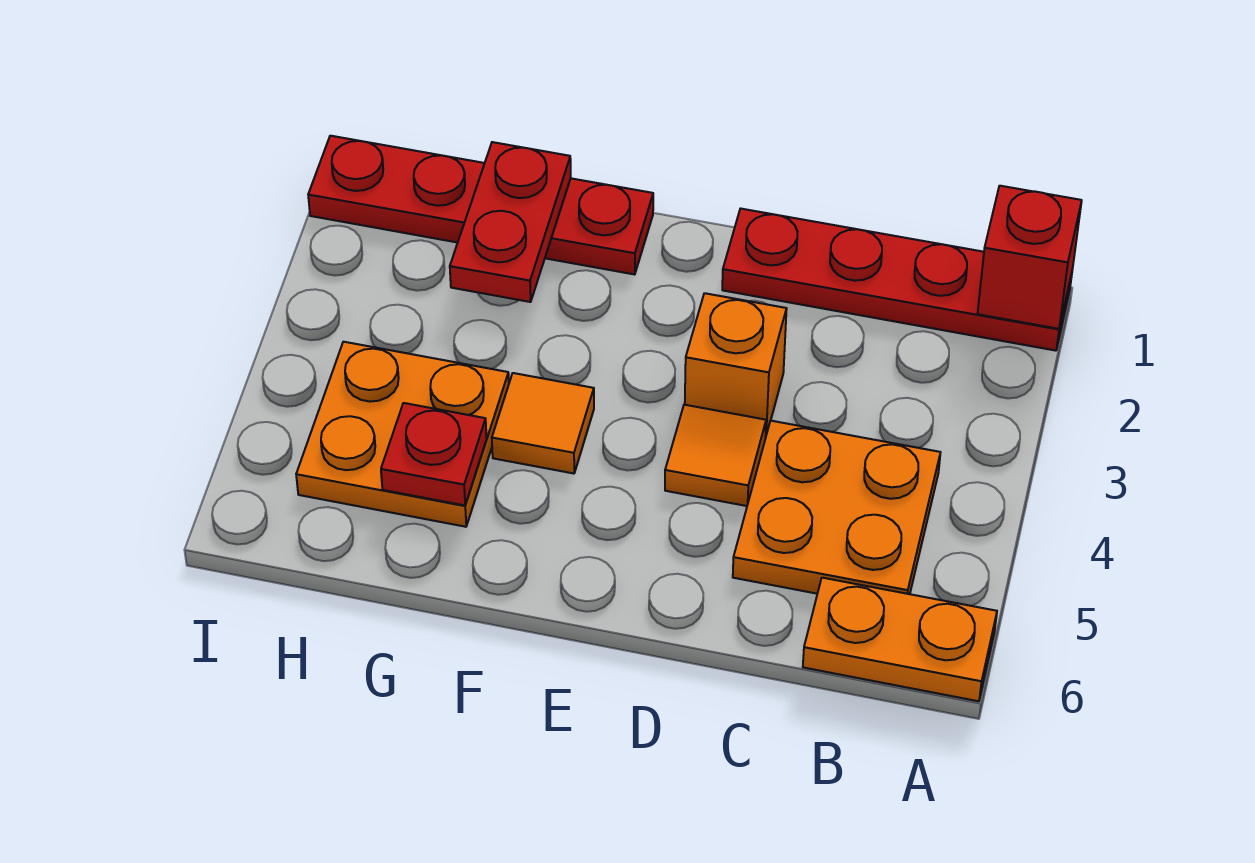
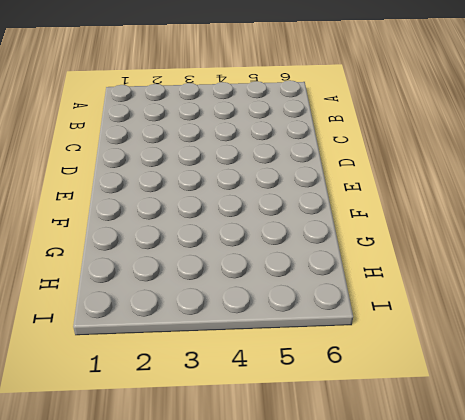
none -> red 1x4 plate [722,209,1073,351]
none -> orange 1x2 plate [803,578,997,701]

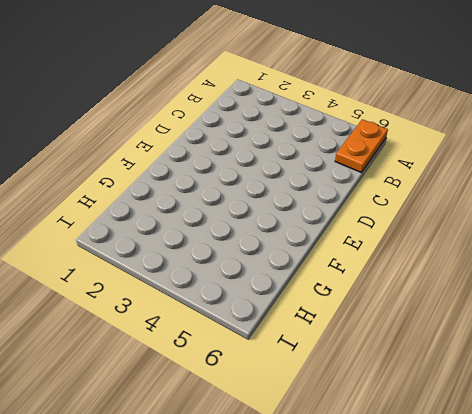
none -> red 1x4 plate [722,209,1073,351]
none -> orange 2x2 plate [733,421,941,594]

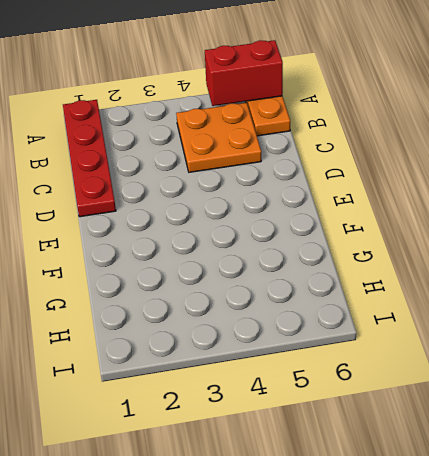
red 1x2 brick [205,40,283,106] -> none
none -> orange 1x1 brick [685,293,787,437]
none -> orange 1x1 tile [665,405,766,506]

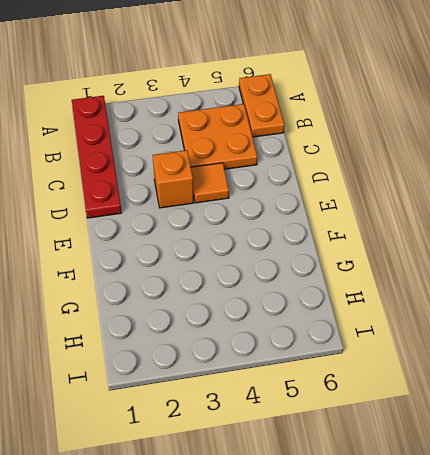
none -> red 1x4 plate [308,136,653,275]
none -> orange 1x1 tile [492,373,594,474]

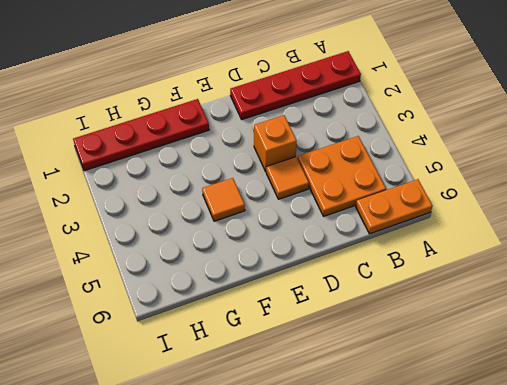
none -> orange 2x2 plate [296,342,509,527]
none -> red 1x1 brick [978,186,1082,329]

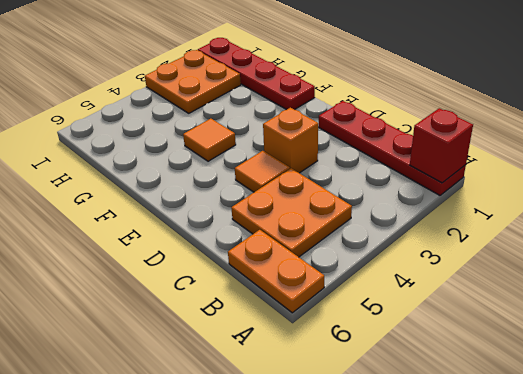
orange 2x2 plate [145,50,241,113] -> orange 2x2 plate moved to [296,342,509,527]
none -> red 1x2 plate [450,142,571,302]
none -> red 1x1 plate [381,403,487,505]

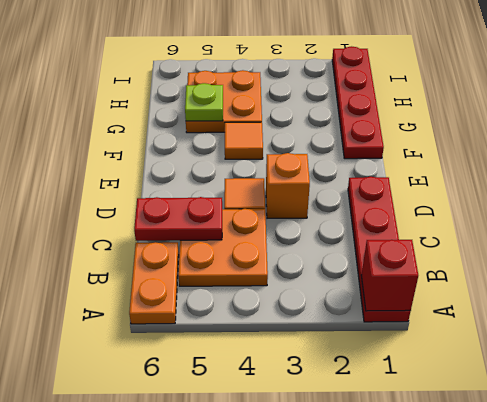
red 1x2 plate [134,197,222,241] -> red 1x2 plate moved to [450,142,571,302]
lime 1x1 plate [185,83,223,121] -> red 1x1 plate [381,403,487,505]

